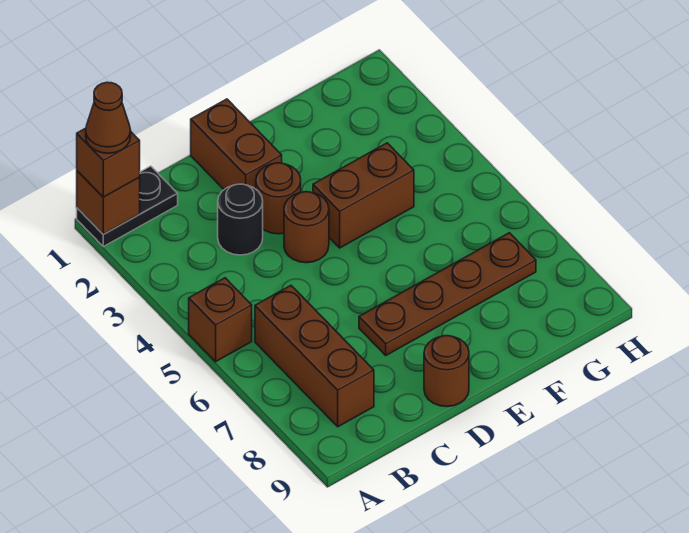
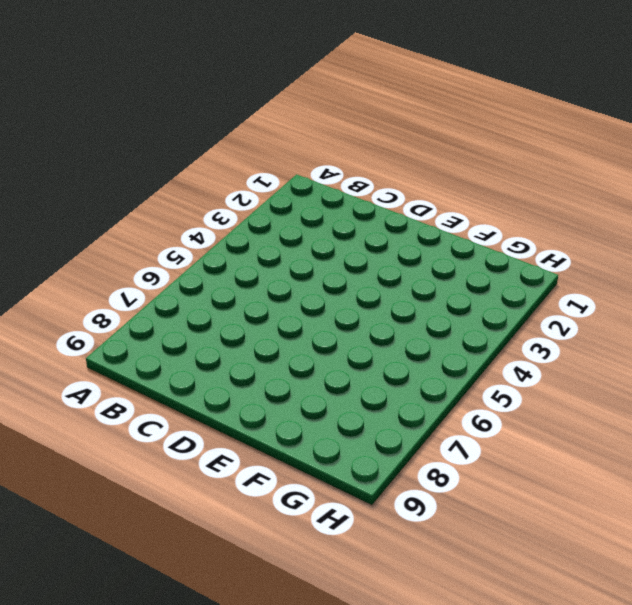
none -> black 1x2 plate [77,166,178,246]
none -> brown 1x1 brick [189,278,252,362]
none -> brown 1x3 brick [255,285,374,427]

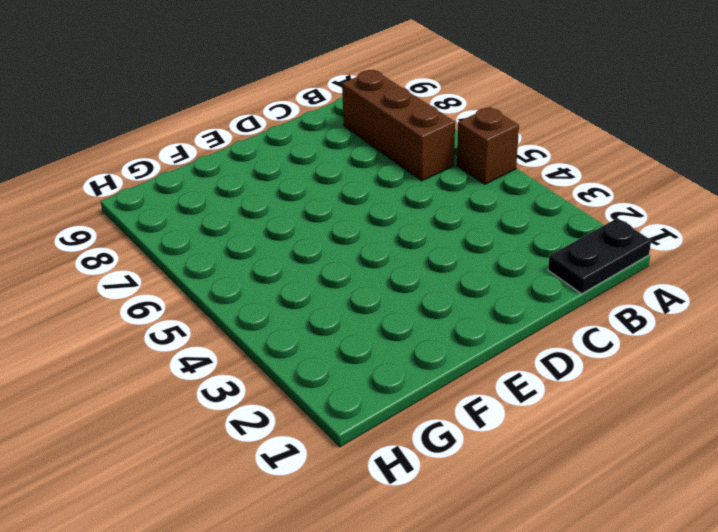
none -> black 1x1 round brick [218,184,263,255]
none -> brown 1x2 brick [191,99,282,190]
none -> brown 1x1 round brick [256,163,301,234]

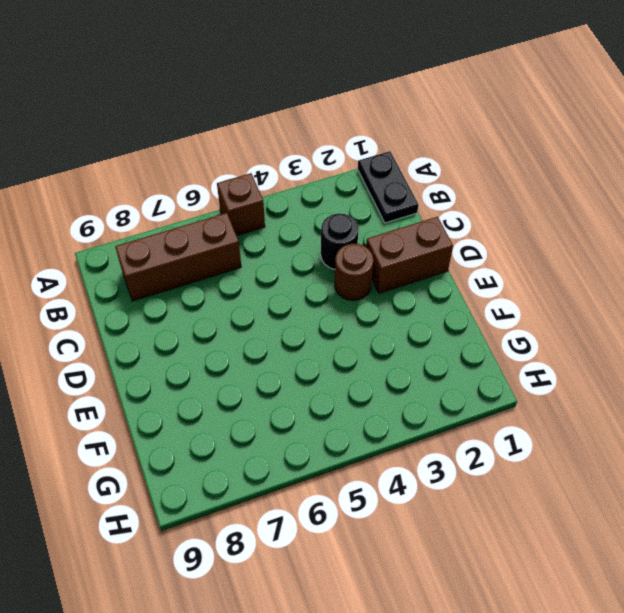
none -> brown 1x1 round brick [284,192,329,263]
none -> brown 1x4 plate [359,233,536,355]
none -> brown 1x1 round brick [424,336,469,407]

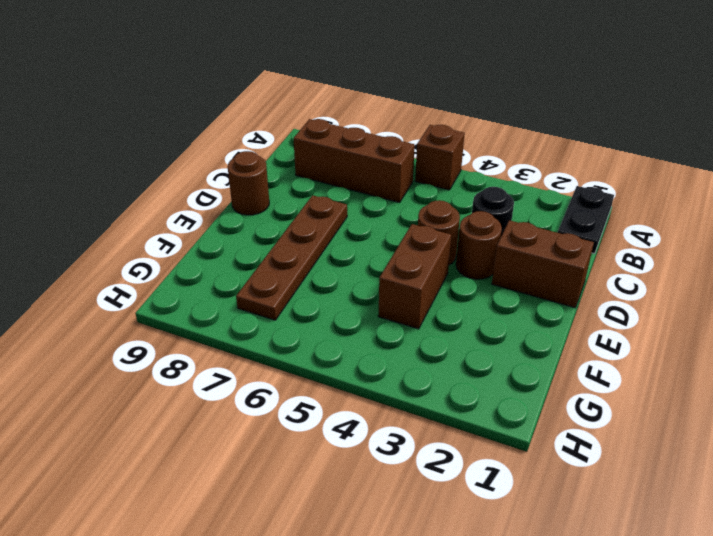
none -> brown 1x1 brick [77,171,140,234]
none -> brown 1x1 brick [77,128,140,197]
none -> brown 1x1 cone [86,82,131,153]

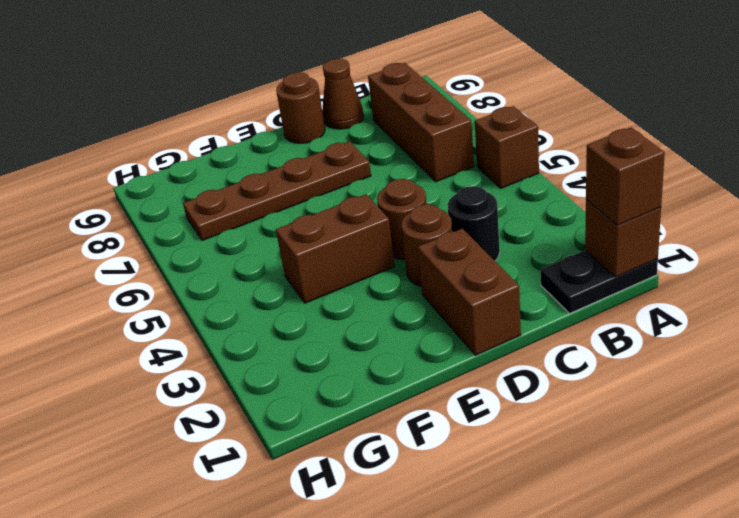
brown 1x1 cone [322,59,363,129] -> brown 1x1 cone moved to [86,82,131,153]

